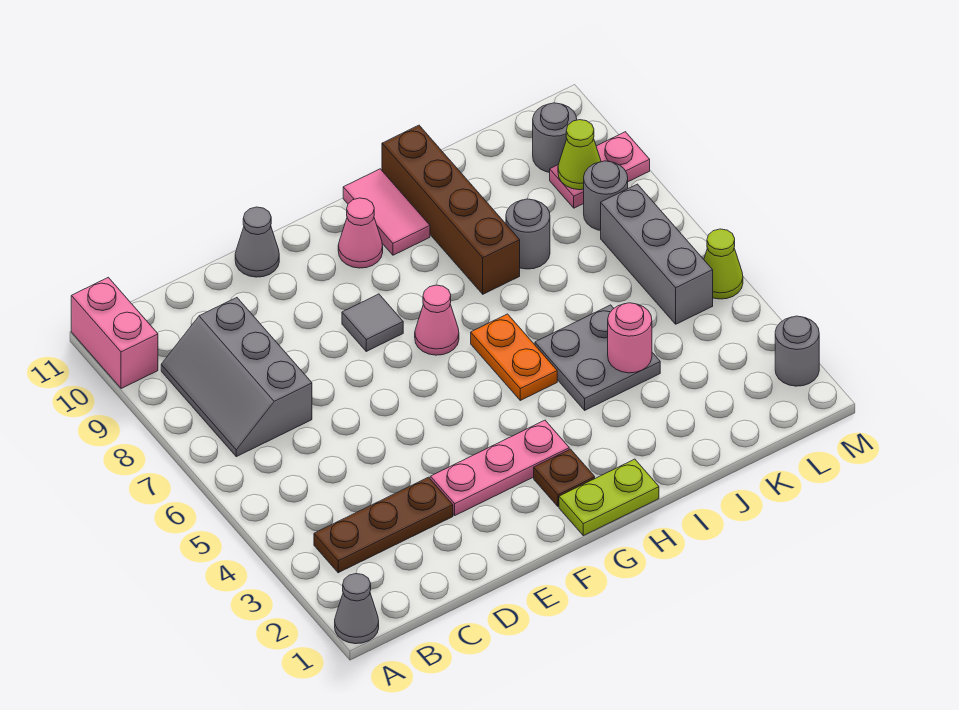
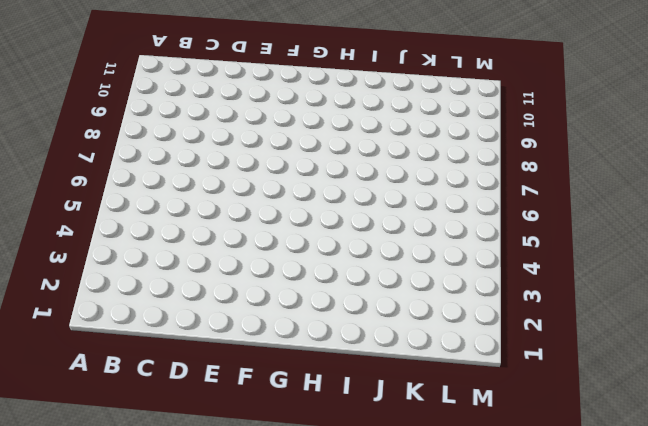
none -> grey 1x1 cone [335,574,379,644]
none -> pink 1x2 brick [71,277,158,389]
none -> brown 1x3 plate [314,477,453,573]

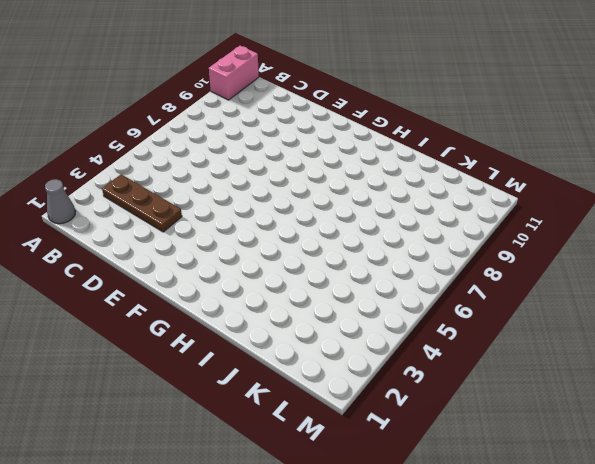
none -> grey 2x3 slope [161,298,312,457]
none -> pink 1x3 plate [430,420,569,515]
none -> grey 1x1 cone [235,207,279,277]

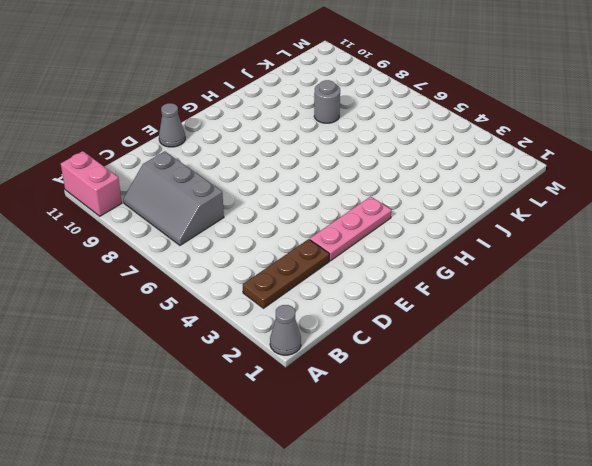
none -> grey 1x1 tile [342,294,403,351]
none -> lime 1x2 plate [559,459,659,536]
none -> brown 1x1 plate [534,449,595,506]

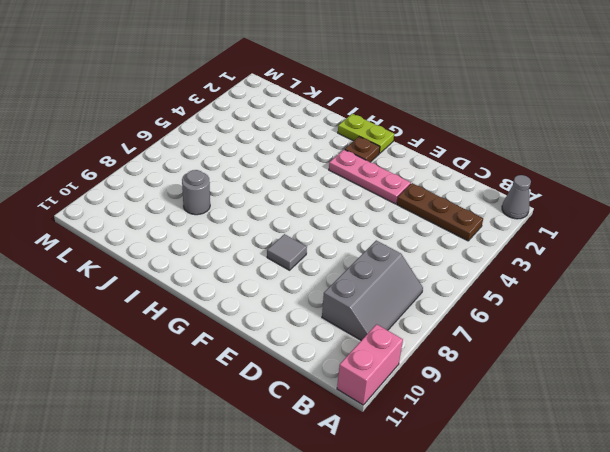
none -> grey 1x1 cone [235,207,279,277]
none -> pink 1x1 cone [415,285,459,355]
none -> pink 1x1 cone [338,198,383,268]

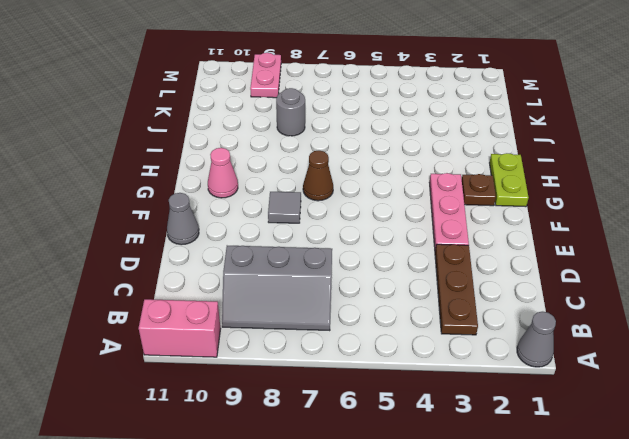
brown 1x1 cone [303,151,333,201] -> pink 1x1 cone [415,285,459,355]
none -> orange 1x2 plate [471,314,557,400]
none -> pink 1x2 tile [343,169,430,255]
none -> grey 2x2 plate [535,305,660,410]

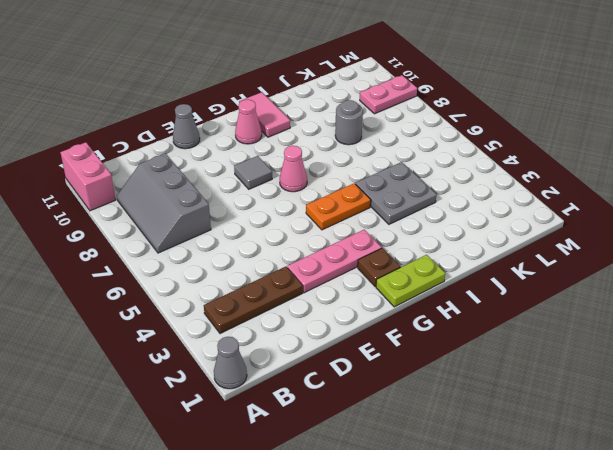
orange 1x2 plate [306,183,371,230] -> orange 1x2 plate turned to [471,314,557,400]
none -> brown 1x4 brick [382,125,520,294]
none -> grey 1x3 brick [601,184,713,324]
none -> grey 1x1 round brick [584,161,628,230]

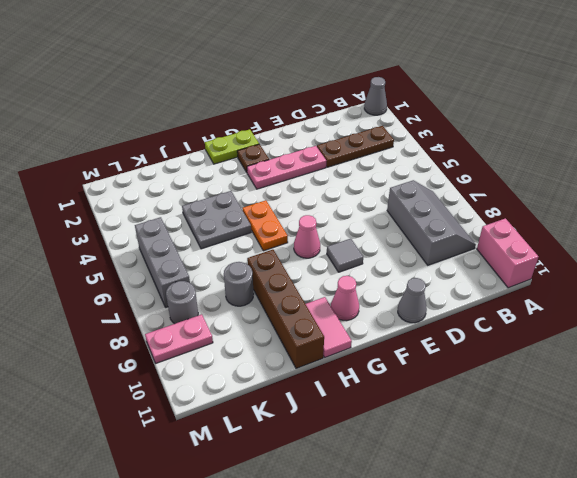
none -> grey 1x1 round brick [533,103,577,172]
none -> grey 1x1 round brick [775,316,819,386]
none -> lime 1x1 cone [704,229,743,299]

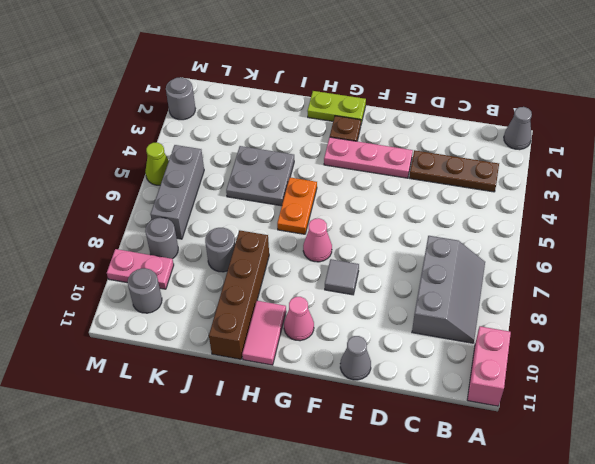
none -> pink 1x1 round brick [608,303,652,373]
none -> lime 1x1 cone [558,120,601,190]

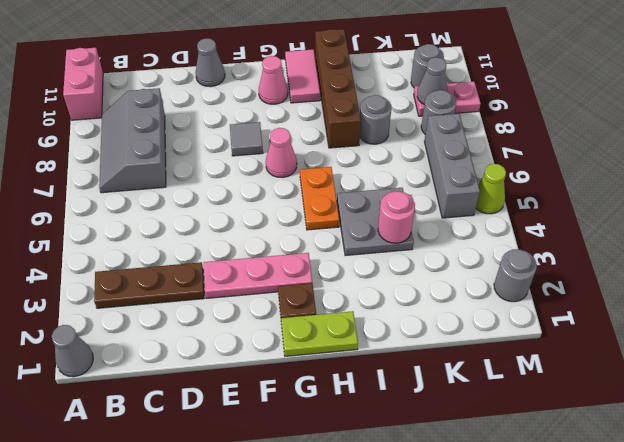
grey 1x1 cone [417,57,448,105] -> lime 1x1 cone [558,120,601,190]

